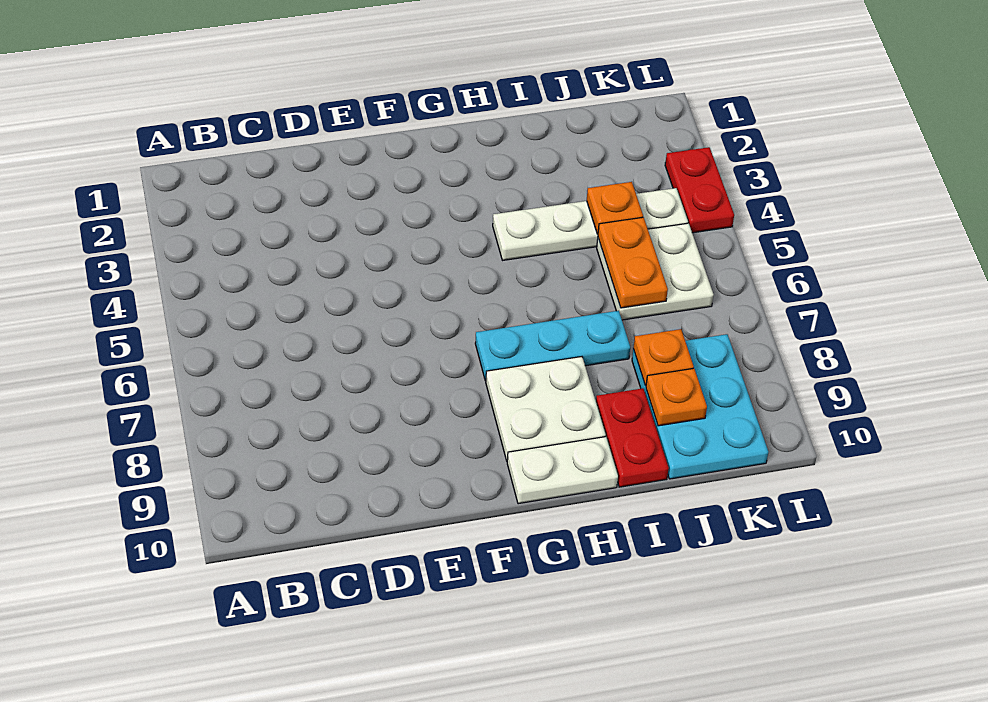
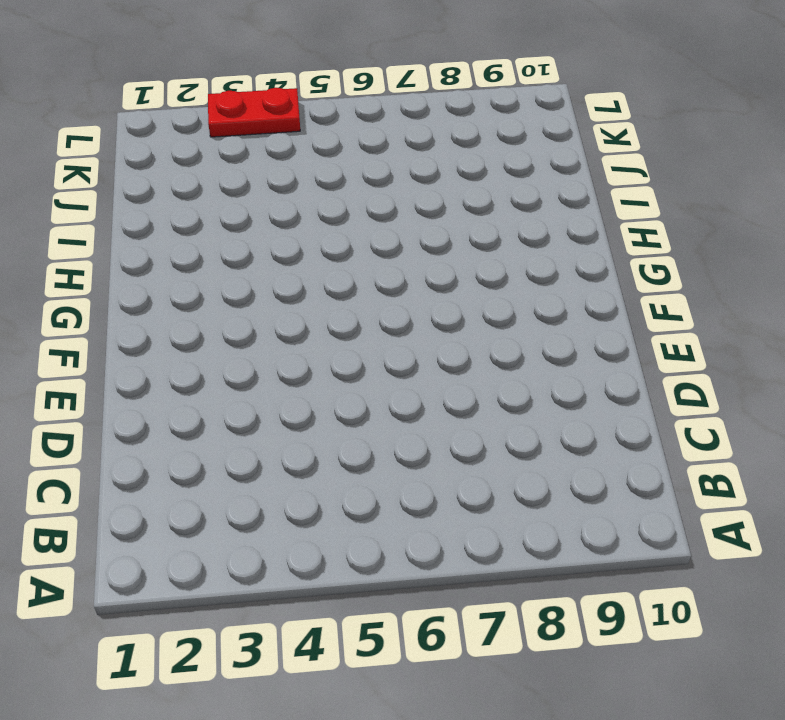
none -> cyan 1x3 plate [475,311,630,381]
none -> white 2x2 plate [486,357,606,461]
none -> white 1x2 plate [507,437,618,504]

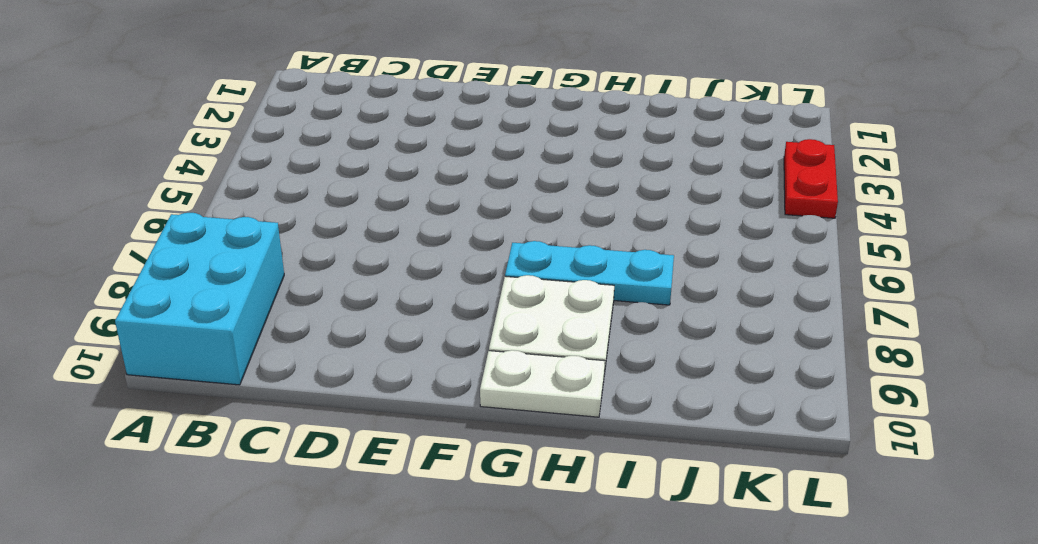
cyan 2x3 brick [115,213,284,385] -> none
none -> white 1x4 plate [493,188,688,260]
none -> red 1x2 plate [596,388,669,487]
none -> white 2x2 plate [597,223,714,320]

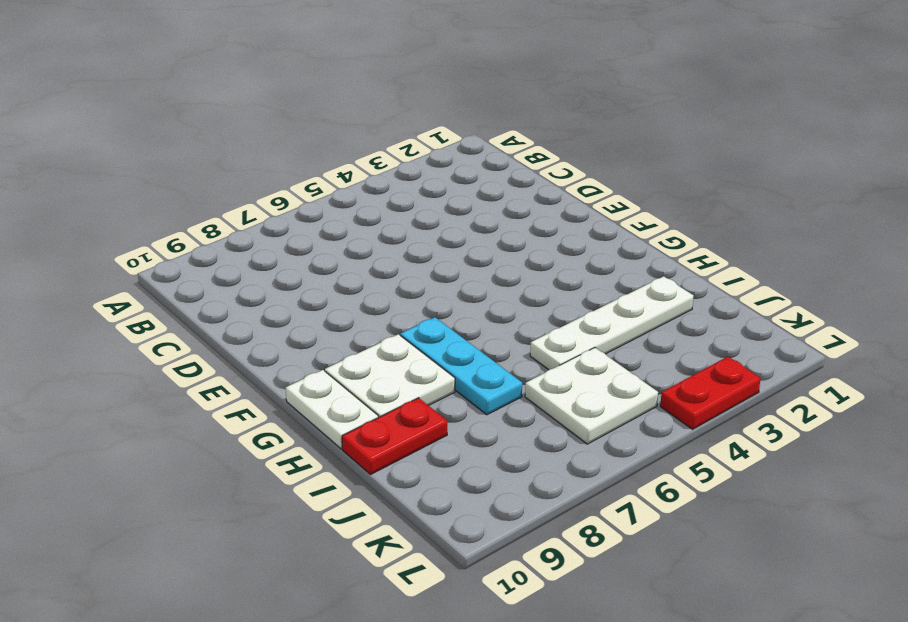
white 1x4 plate [530,276,693,370] -> white 1x4 plate turned to [493,188,688,260]
none -> cyan 2x3 plate [632,334,769,479]
none -> orange 1x1 plate [587,182,643,234]
none -> orange 1x2 plate [598,217,668,308]

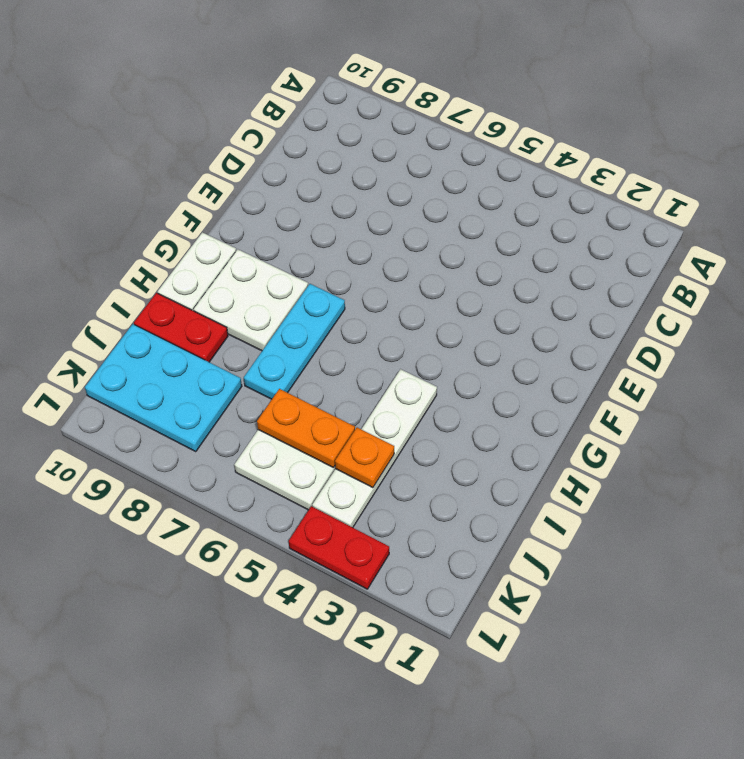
none -> orange 1x1 plate [633,329,694,386]
none -> orange 1x1 plate [646,368,707,426]

